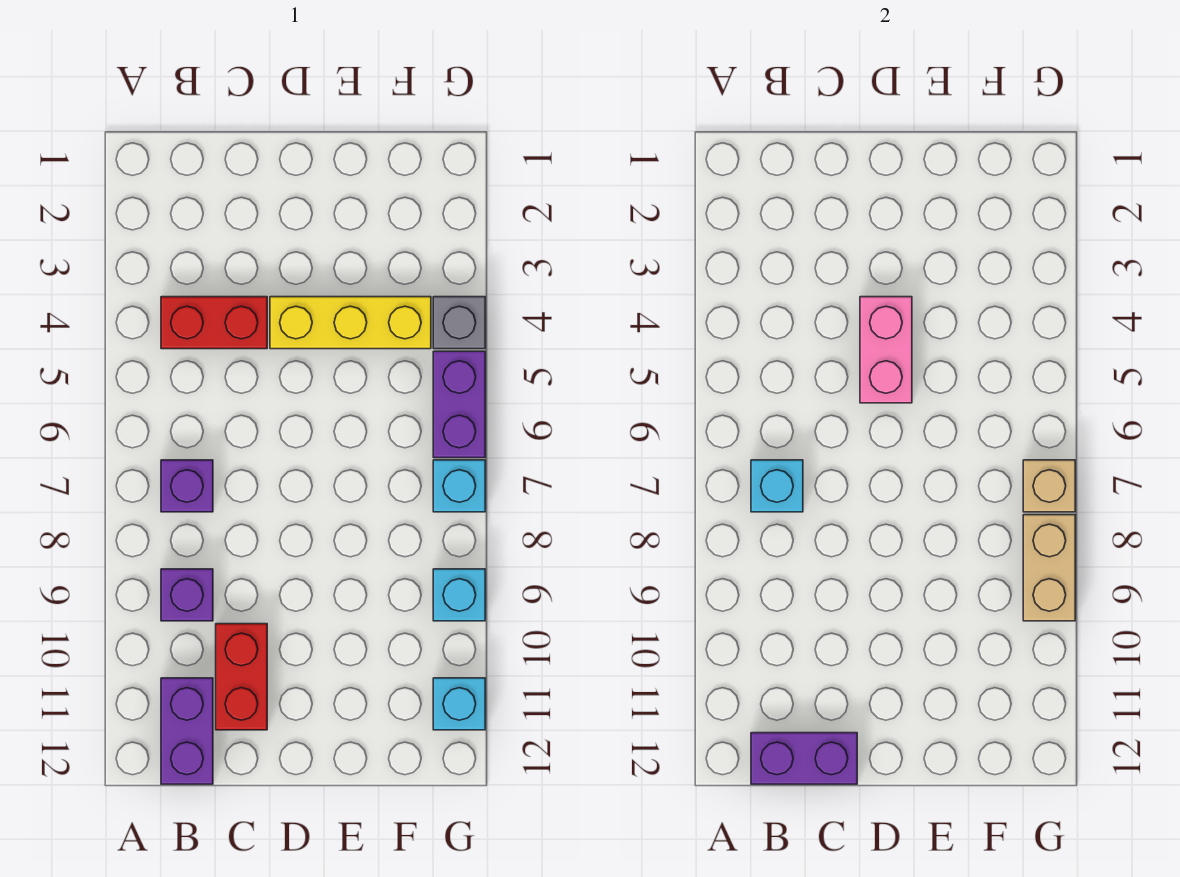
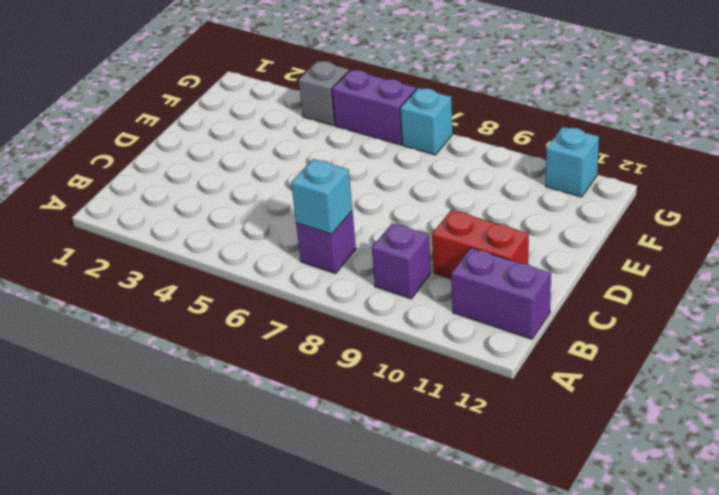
none -> red 1x2 brick [161,297,267,349]
none -> yellow 1x3 brick [270,297,431,349]
none -> cyan 1x1 brick [433,569,485,621]

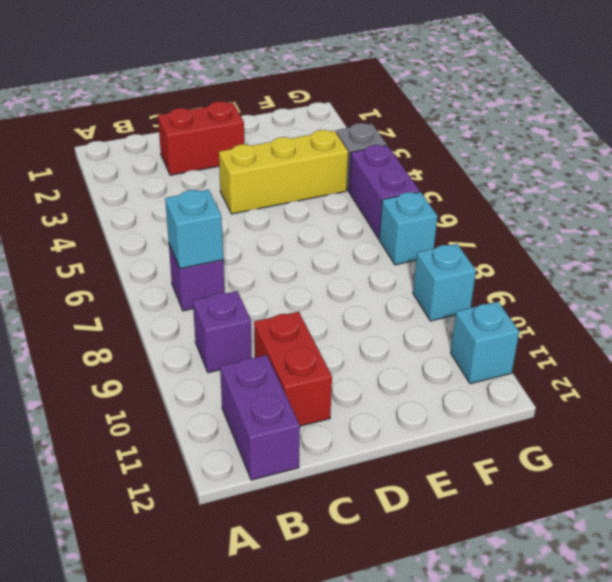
red 1x2 brick [158,102,244,175] -> red 1x2 brick moved to [161,297,267,349]
none -> purple 1x2 brick [751,733,857,784]
none -> pink 1x2 brick [860,297,912,403]
none -> tan 1x1 brick [1023,460,1075,512]

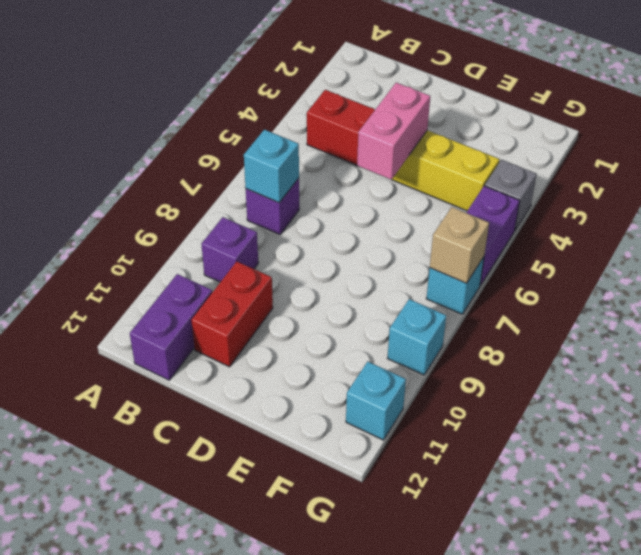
none -> purple 1x2 brick [751,733,857,784]
none -> tan 1x2 brick [1023,515,1075,621]

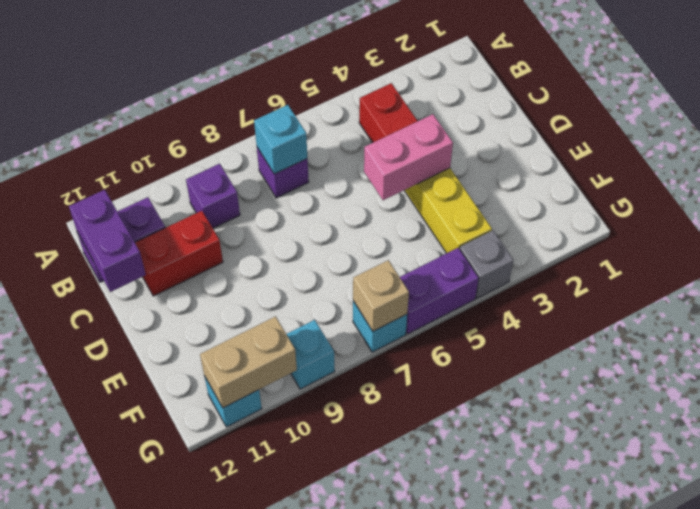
tan 1x2 brick [200,317,297,408] -> tan 1x2 brick moved to [1023,515,1075,621]

